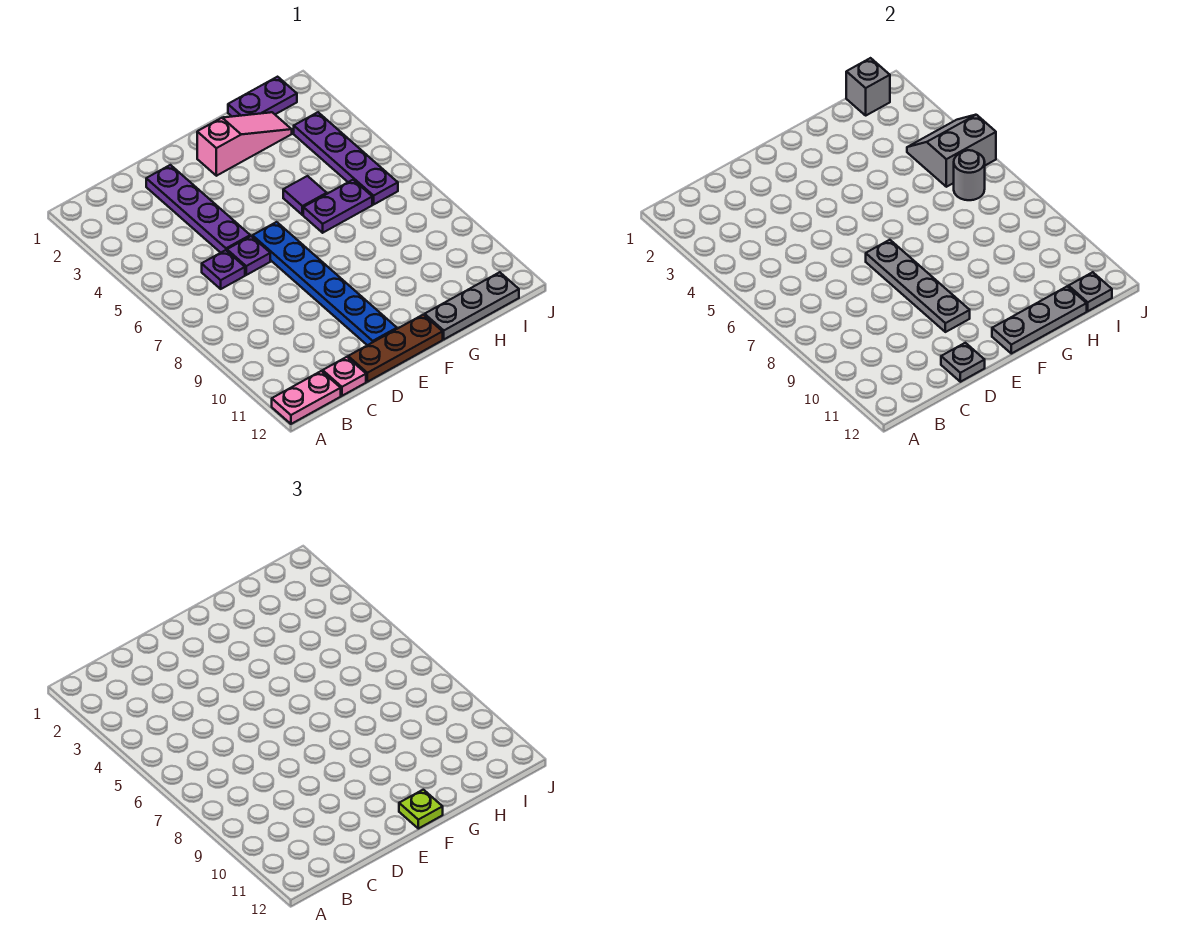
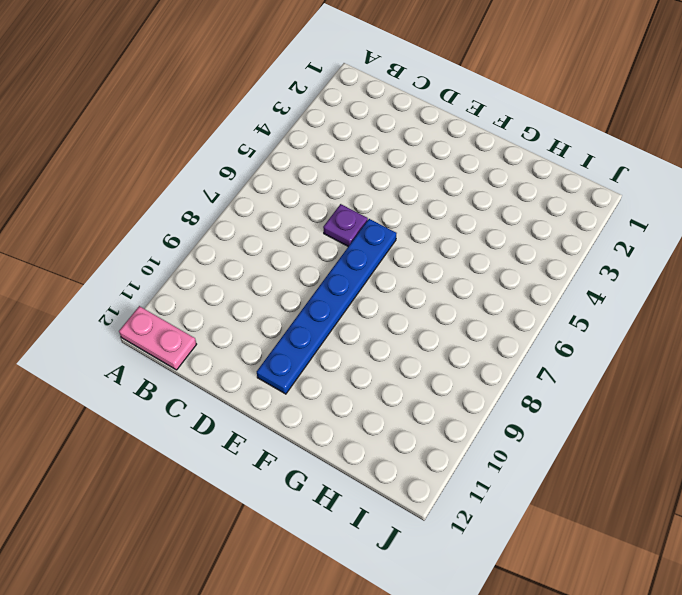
none -> purple 1x1 plate [202,250,245,289]
none -> pink 1x1 plate [323,357,366,396]
none -> purple 1x4 plate [146,165,250,253]

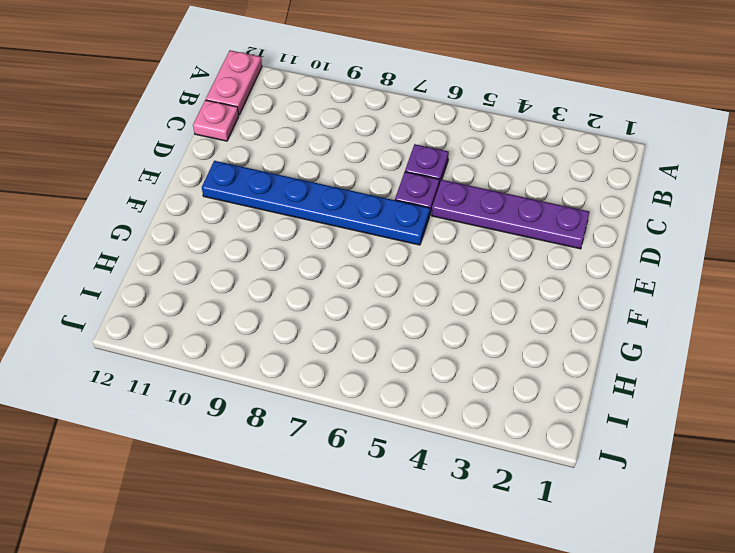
none -> brown 1x3 plate [348,315,443,382]
none -> pink 1x3 slope [197,112,292,176]
none -> purple 1x1 tile [283,176,327,215]

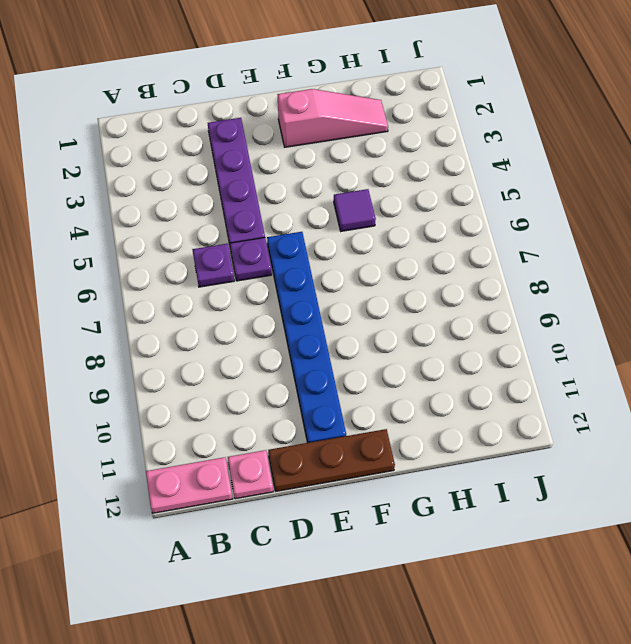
none -> purple 1x2 plate [303,180,372,233]
none -> grey 1x3 plate [425,272,519,339]
none -> purple 1x2 plate [228,77,297,117]

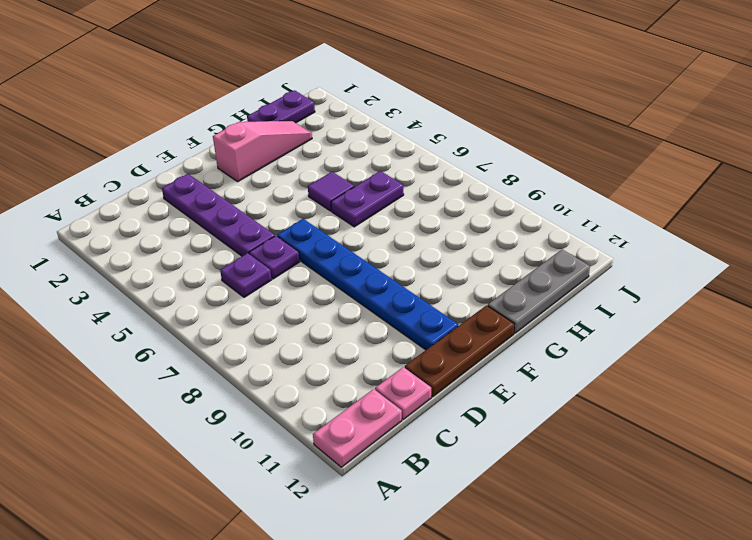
none -> purple 1x4 plate [294,112,398,204]
none -> grey 1x1 plate [941,343,985,382]
none -> grey 1x4 plate [866,240,970,332]

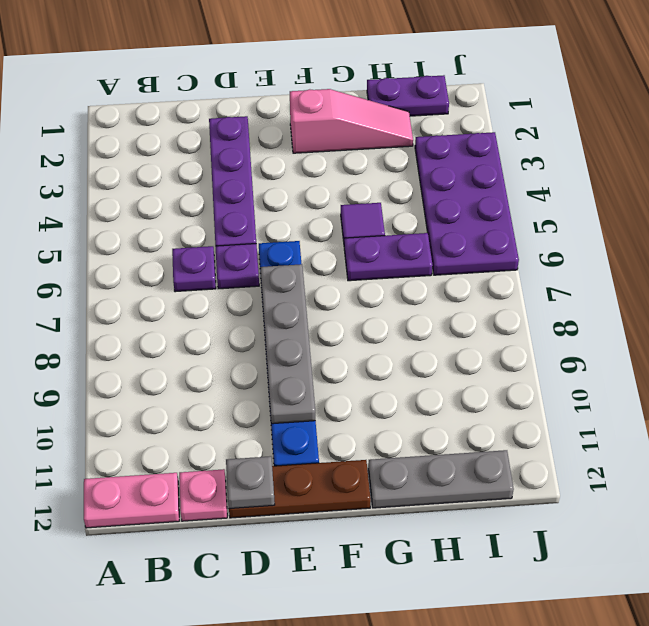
purple 2x4 plate [415,132,519,275] -> purple 1x4 plate [294,112,398,204]
none -> grey 1x3 plate [992,286,1087,354]
none -> grey 1x1 brick [846,58,890,115]
none -> grey 2x2 slope [907,115,996,187]

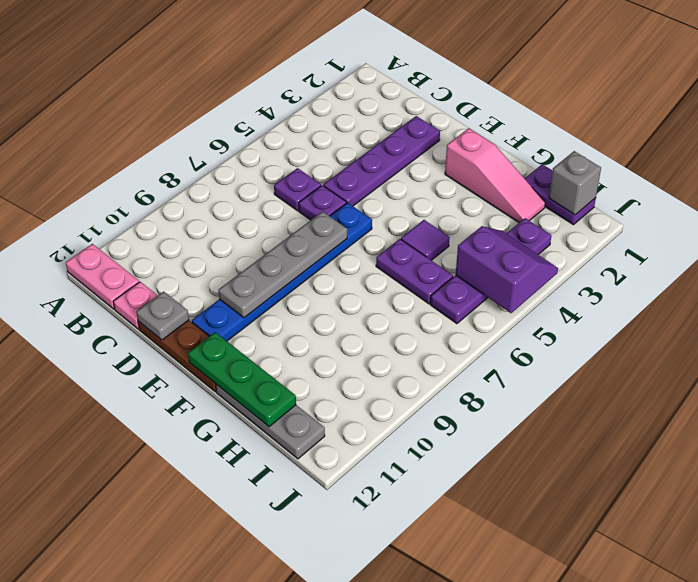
green 1x3 plate [188,332,296,427] -> grey 1x3 plate [992,286,1087,354]
purple 2x2 slope [456,226,558,313] -> grey 2x2 slope [907,115,996,187]
none -> grey 1x1 round brick [954,150,985,200]
none -> grey 1x1 plate [1069,272,1112,311]
none -> lime 1x1 plate [399,790,443,829]

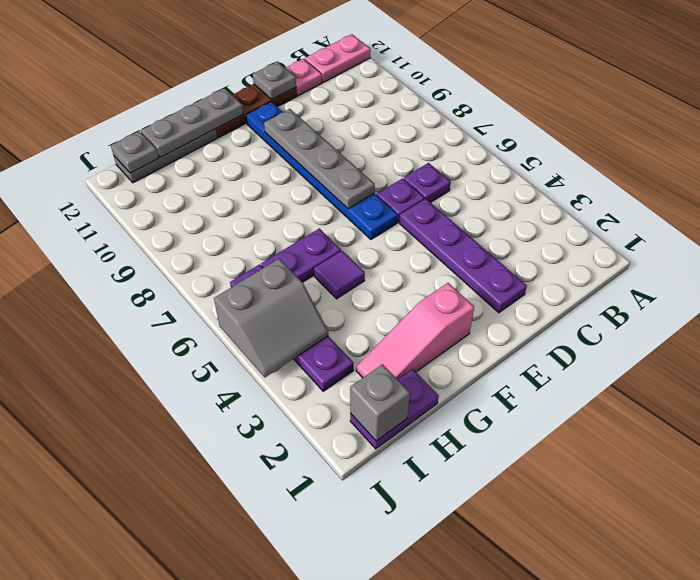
none -> grey 1x1 round brick [954,150,985,200]
none -> lime 1x1 plate [399,790,443,829]

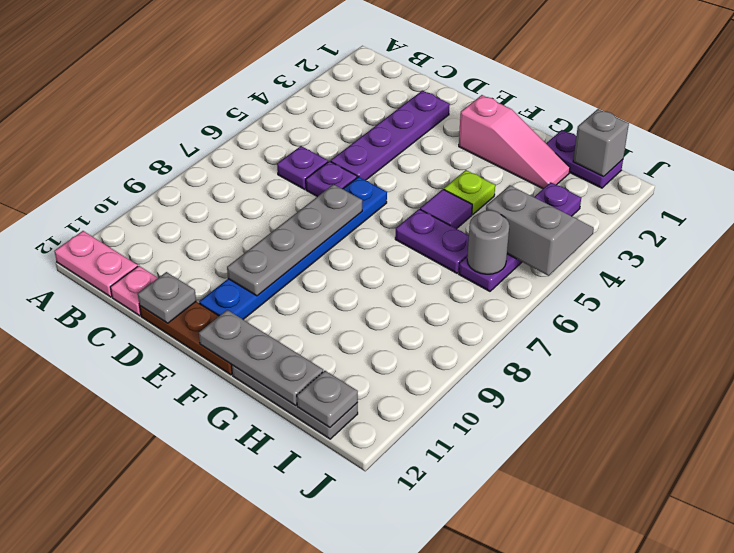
lime 1x1 plate [444,170,495,215] -> lime 1x1 plate moved to [399,790,443,829]

